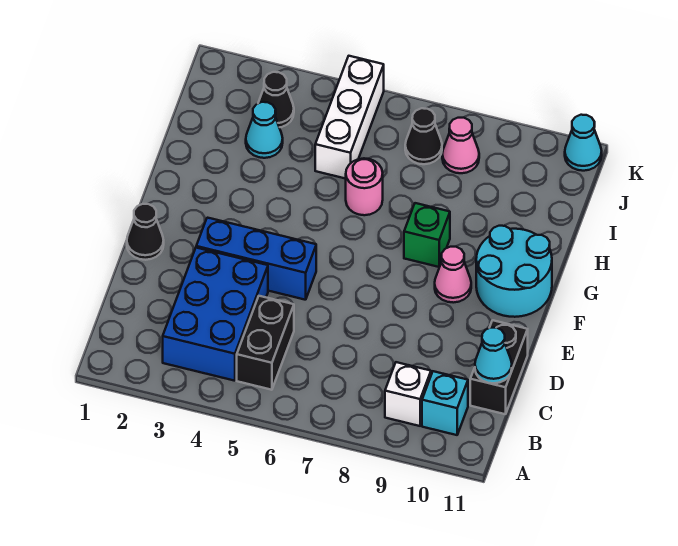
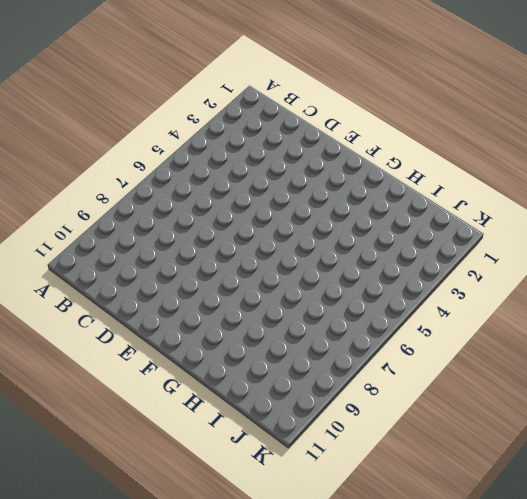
none -> blue 2x3 brick [163,248,268,381]
none -> black 1x2 brick [237,296,294,390]
none -> white 1x1 brick [385,362,431,426]

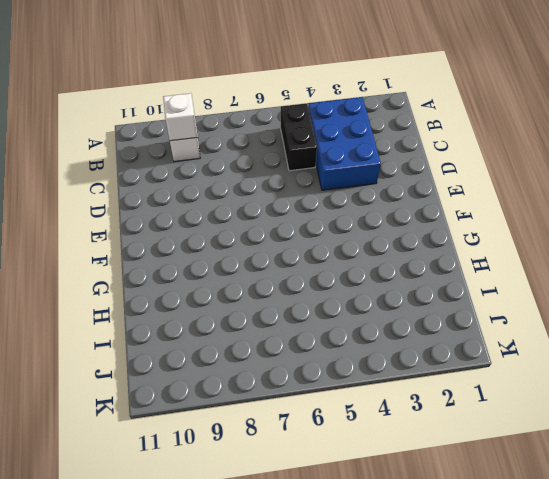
white 1x1 brick [163,93,197,141] -> none
none -> cyan 1x1 brick [422,371,468,435]
none -> black 1x2 brick [470,320,528,414]
none -> black 1x1 cone [127,204,164,260]

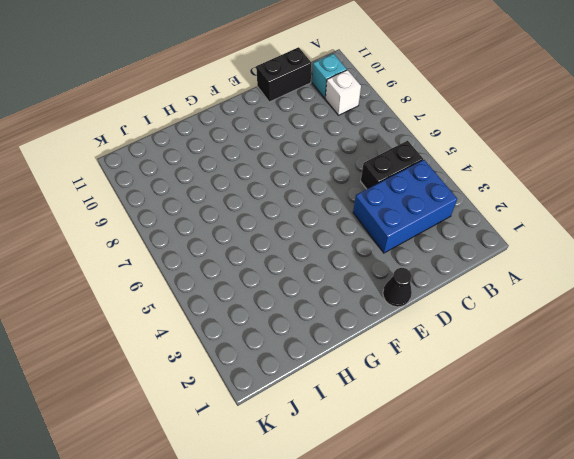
none -> blue 1x3 brick [196,218,316,300]
none -> pink 1x1 cone [435,247,471,303]
none -> cyan 2x2 round brick [476,226,552,317]

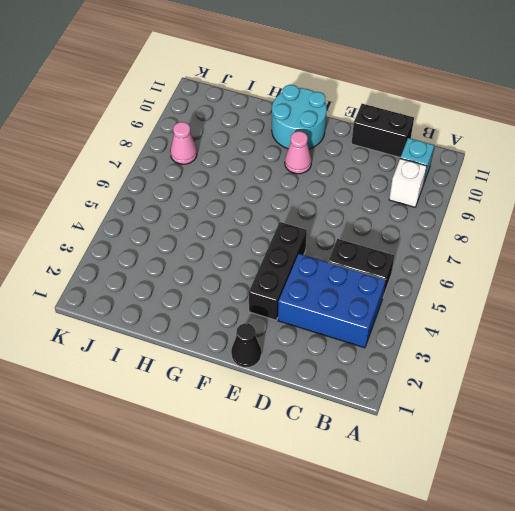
black 1x3 brick [249,222,307,320] -> blue 1x3 brick [196,218,316,300]
none -> green 1x1 brick [404,203,450,267]
none -> pink 1x1 round brick [346,158,383,215]
none -> cyan 1x1 cone [246,102,283,158]

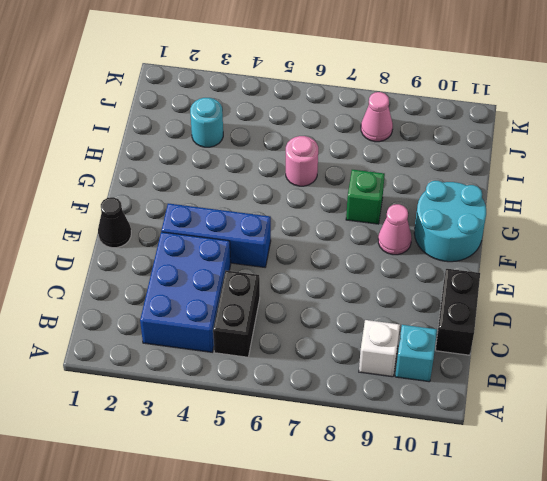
cyan 1x1 round brick [190,98,223,147] -> cyan 1x1 cone [246,102,283,158]
none -> white 1x3 brick [315,56,384,179]
none -> black 1x1 cone [258,72,294,127]
none -> black 1x1 cone [405,108,442,164]

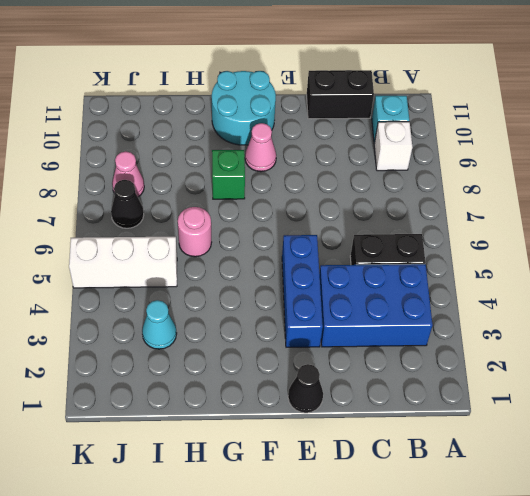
none -> black 1x1 cone [258,72,294,127]
none -> cyan 1x1 cone [565,115,602,171]
none -> cyan 1x1 cone [475,328,512,383]

